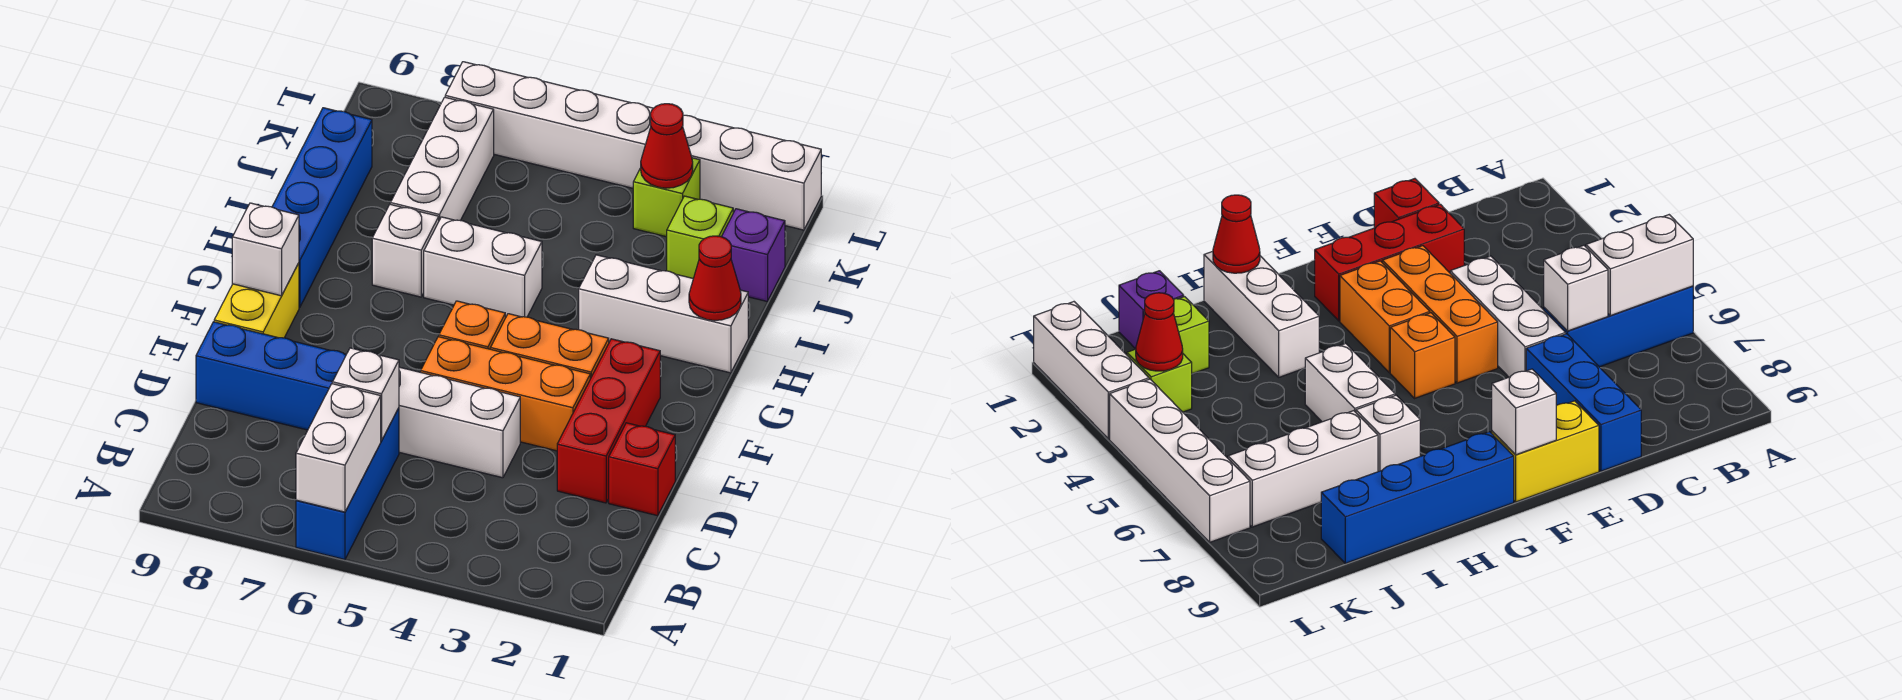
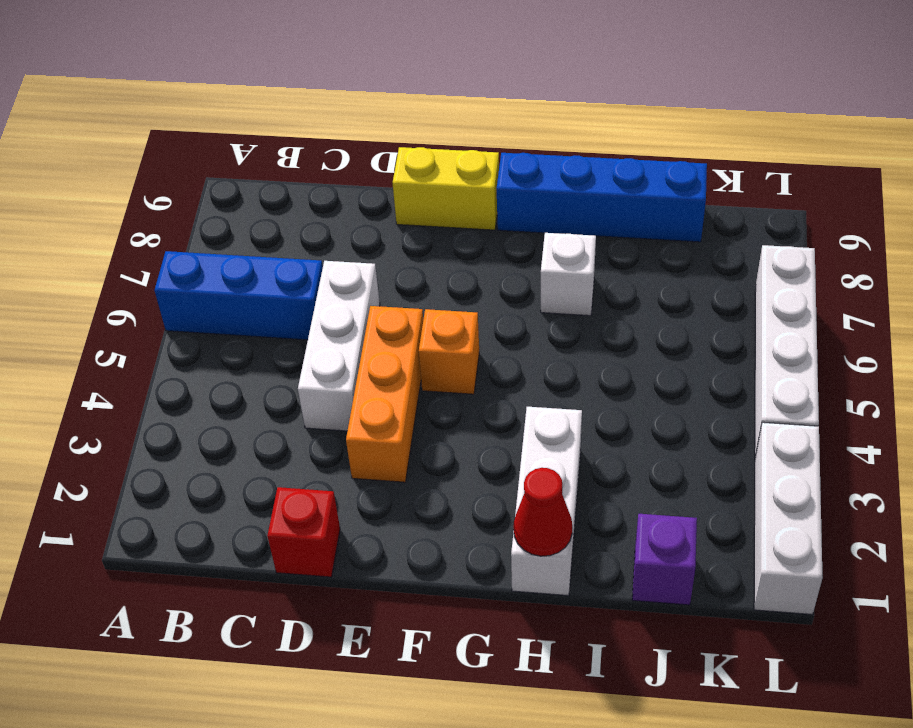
none -> red 1x3 brick [557,339,660,503]
none -> blue 1x3 brick [196,322,346,430]
none -> orange 1x2 brick [490,314,609,379]

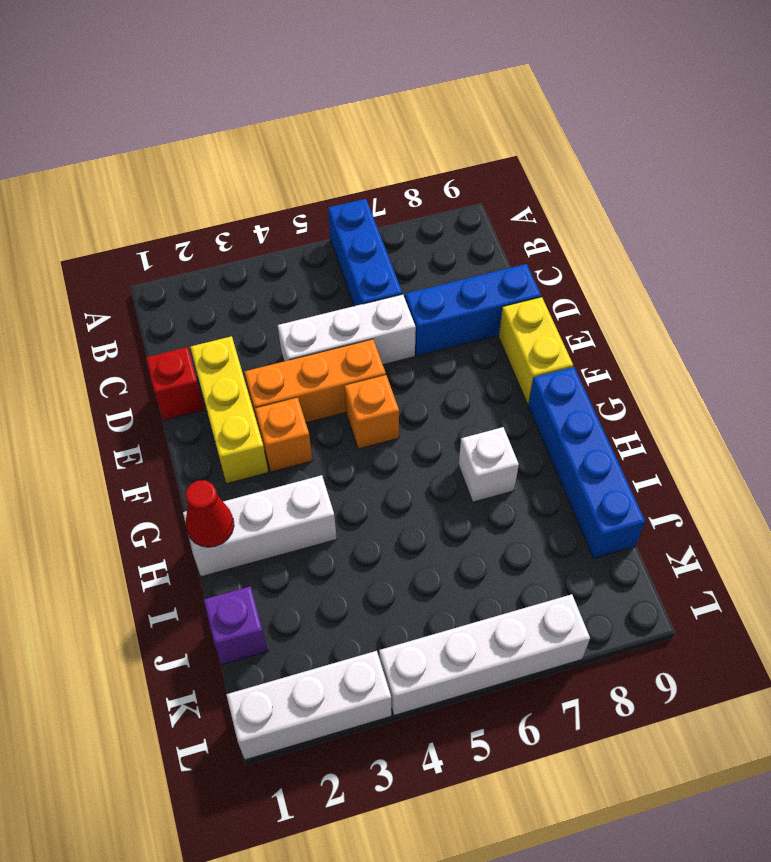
yellow 1x3 brick [190,336,268,484] -> red 1x3 brick [557,339,660,503]
orange 1x1 brick [255,398,312,472] -> orange 1x2 brick [490,314,609,379]
none -> white 1x2 brick [424,217,542,318]
none -> white 1x3 brick [390,97,494,220]
none -> lime 1x1 brick [667,196,733,278]

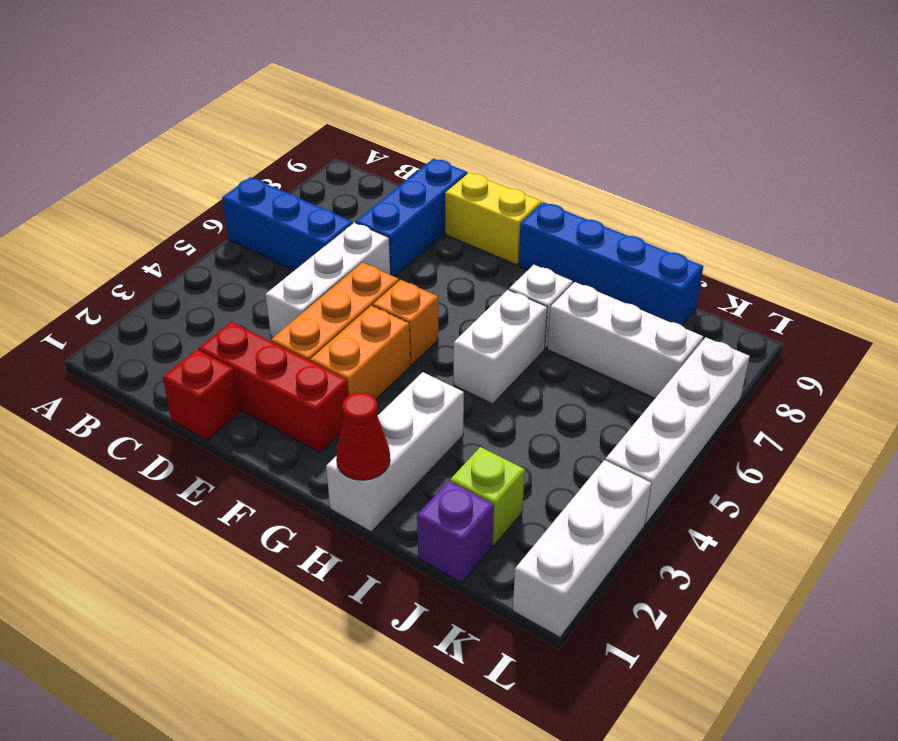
none -> lime 1x1 brick [633,158,700,237]
none -> white 1x2 brick [296,384,381,512]
none -> white 1x1 brick [332,348,399,441]

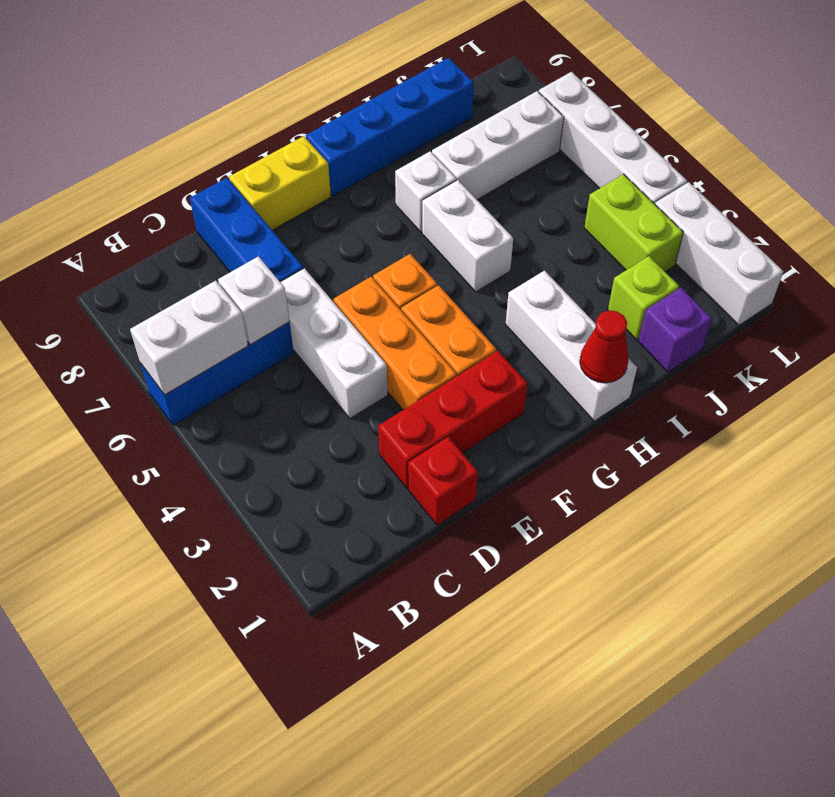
lime 1x2 brick [584,174,683,271] -> lime 1x1 brick [633,158,700,237]
none -> white 1x1 brick [232,203,299,296]
none -> red 1x1 cone [641,104,693,188]

